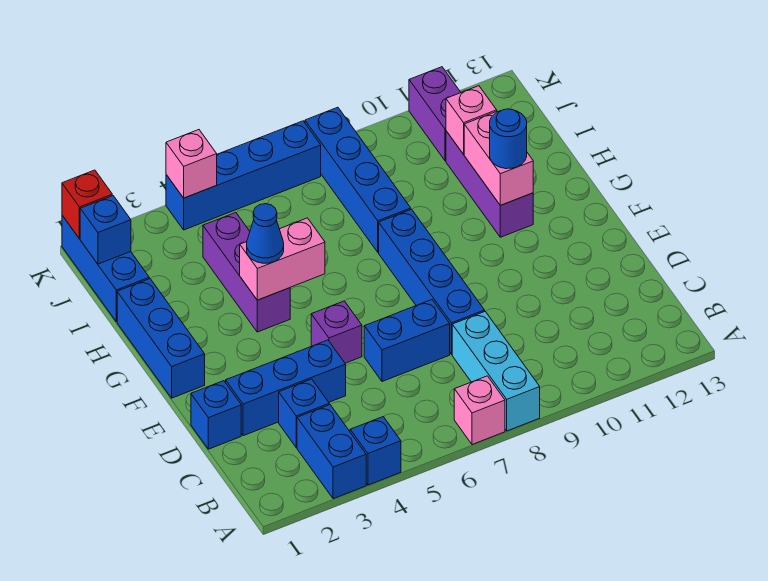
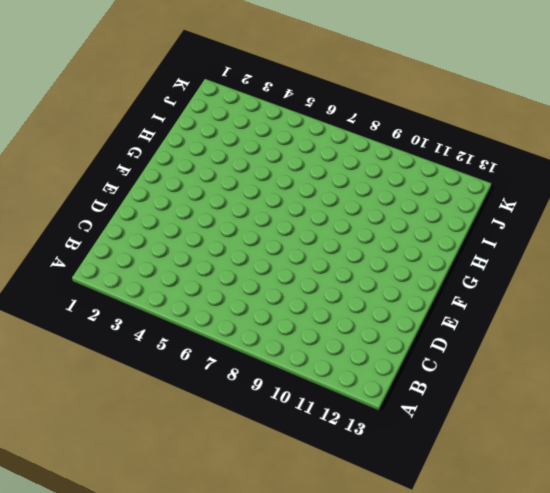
none -> blue 1x2 brick [297,405,366,499]
none -> blue 1x1 brick [350,417,401,485]
none -> pink 1x1 brick [454,376,505,445]

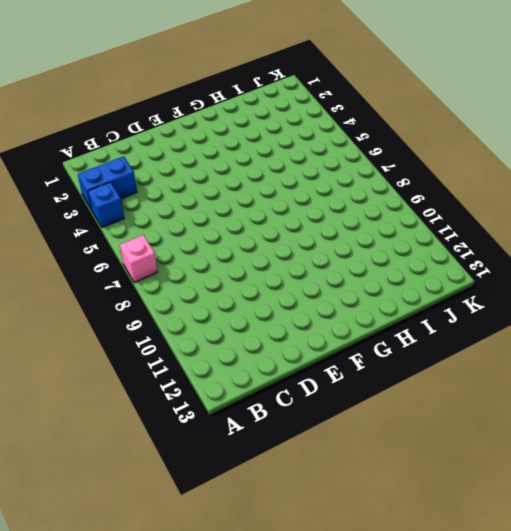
none -> cyan 1x3 brick [452,311,540,431]
none -> blue 1x1 brick [279,379,329,448]
none -> blue 1x1 brick [191,381,241,449]

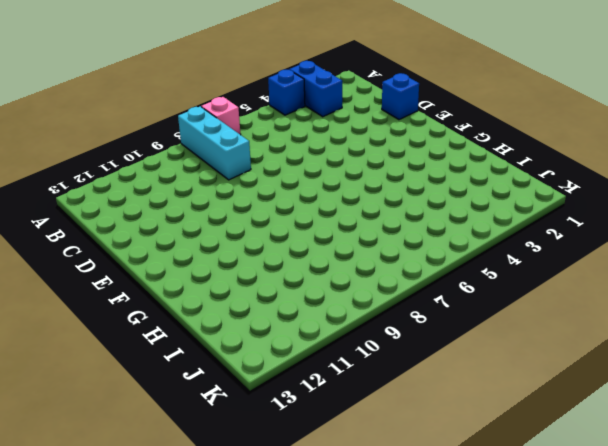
none -> blue 1x1 brick [279,379,329,448]
none -> blue 1x3 brick [226,340,346,436]
none -> blue 1x2 brick [364,300,450,382]

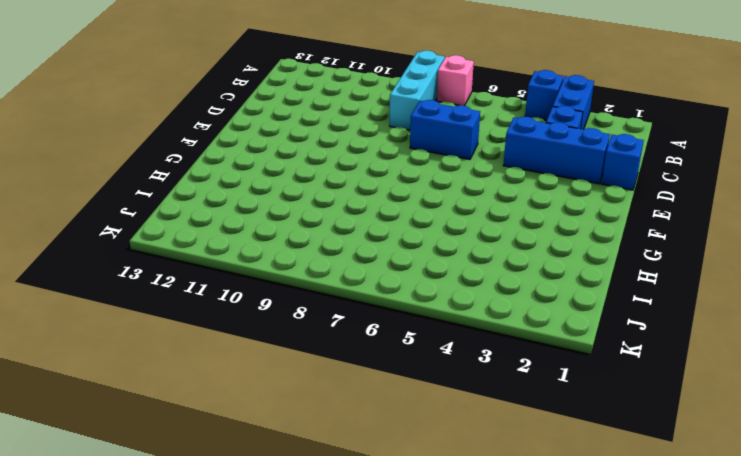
none -> blue 1x4 brick [379,209,485,354]
none -> purple 1x1 brick [311,301,362,363]
none -> blue 1x3 brick [117,279,205,398]

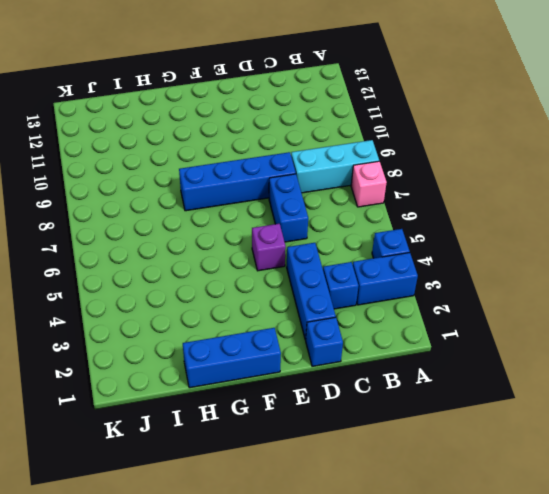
none -> purple 1x3 brick [203,213,290,332]
none -> purple 1x3 brick [446,131,533,237]
none -> blue 1x4 brick [305,107,411,252]

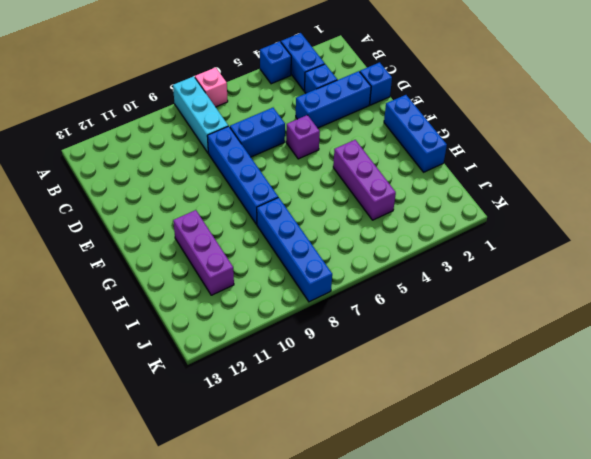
none -> blue 1x3 brick [62,215,149,322]
none -> purple 1x2 brick [409,67,461,161]
none -> blue 1x4 brick [166,121,321,230]

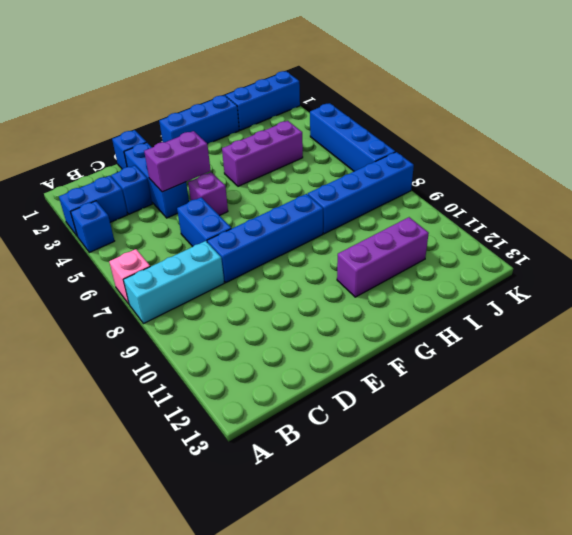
purple 1x2 brick [144,131,211,192] -> purple 1x2 brick moved to [409,67,461,161]
none -> pink 1x2 brick [240,218,325,300]
none -> pink 1x2 brick [464,111,533,205]
none -> pink 1x1 brick [446,86,497,154]

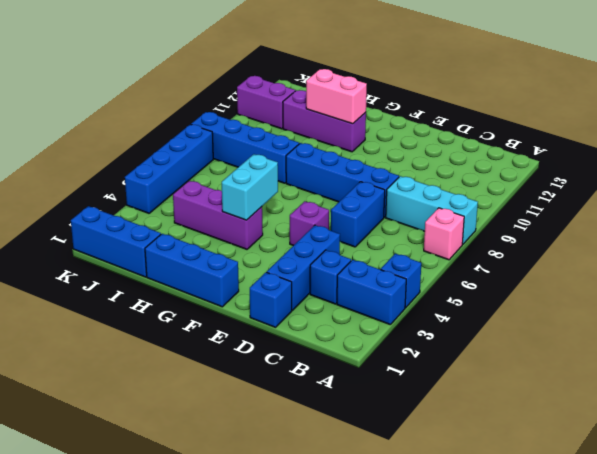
cyan 1x2 brick [222,154,278,220] -> pink 1x2 brick [240,218,325,300]
none -> pink 1x1 brick [446,86,497,154]
none -> blue 1x1 brick [80,196,131,264]
none -> red 1x1 brick [62,170,112,239]

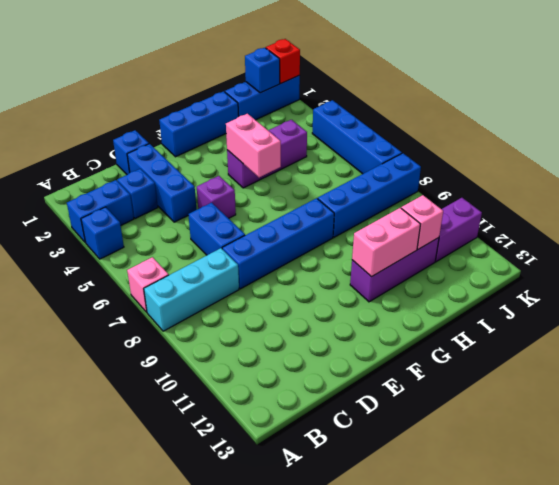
none -> pink 1x1 brick [166,130,217,198]
none -> blue 1x1 cone [247,204,284,263]
none -> blue 1x1 round brick [490,109,527,169]

